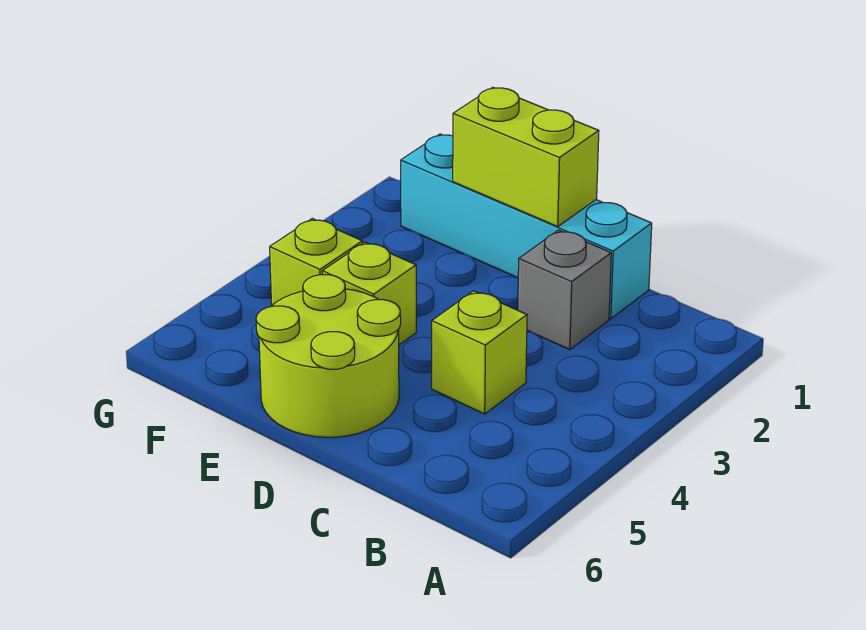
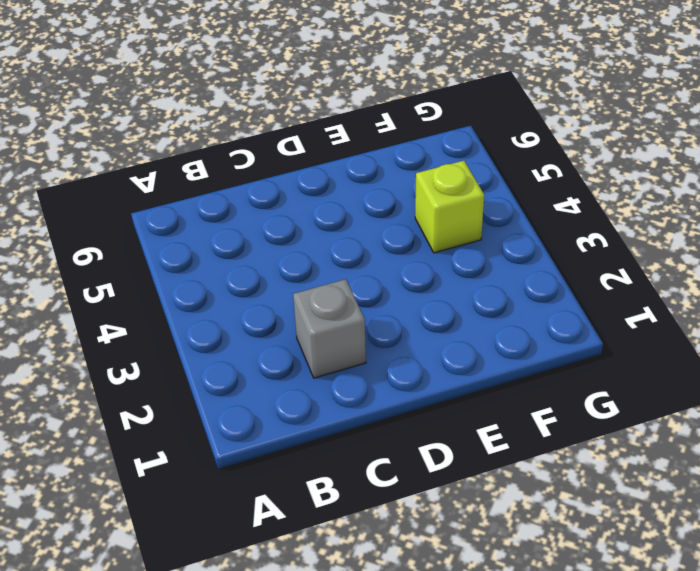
none -> cyan 1x4 brick [401,134,652,319]
none -> lime 1x1 brick [432,291,527,414]

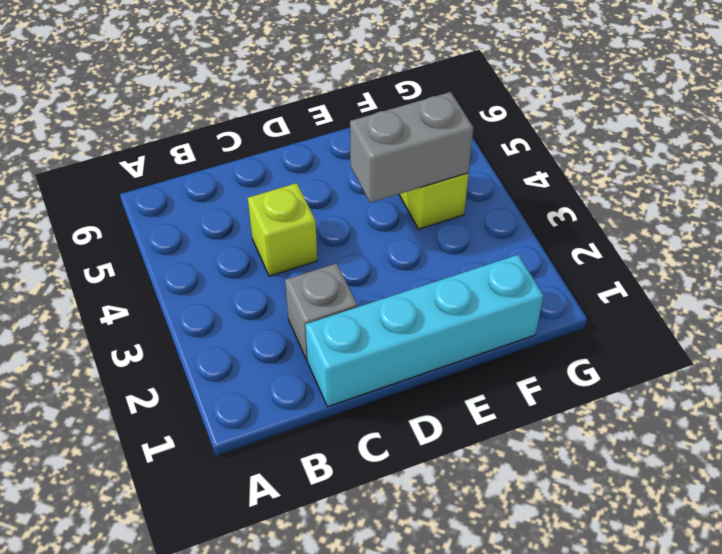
grey 1x2 brick [350,92,473,203] -> none
none -> lime 2x2 round brick [256,275,401,437]
none -> lime 1x1 brick [323,242,416,345]

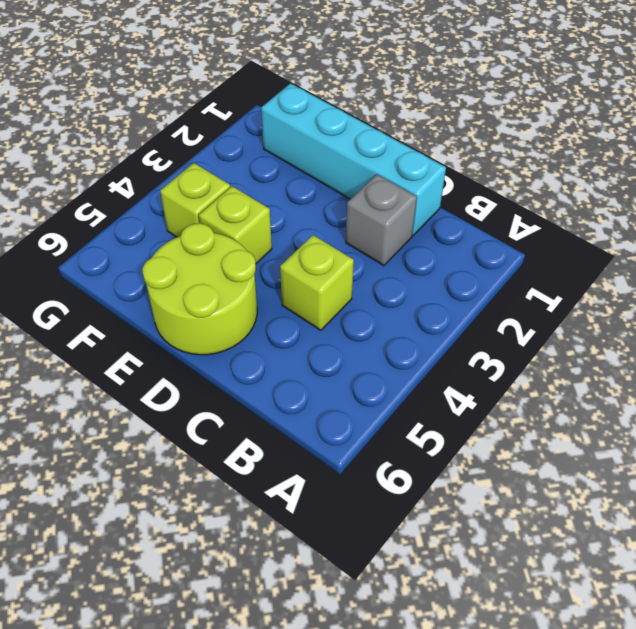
none -> lime 1x2 brick [453,87,599,227]

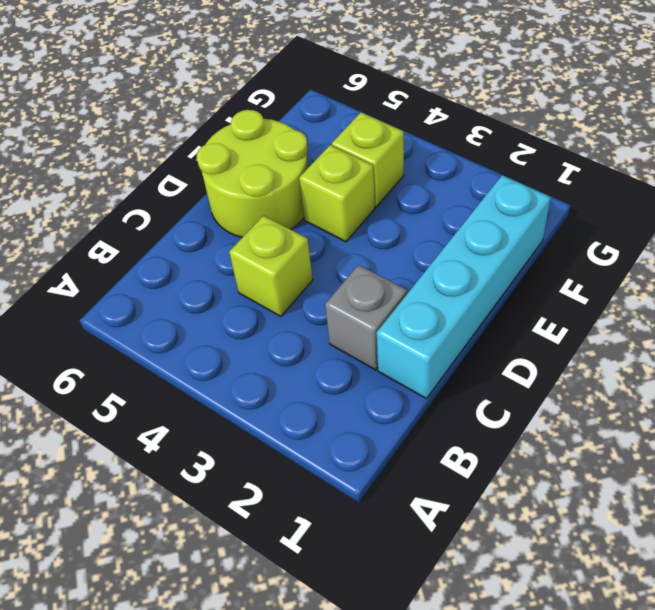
none -> lime 1x2 brick [453,87,599,227]

